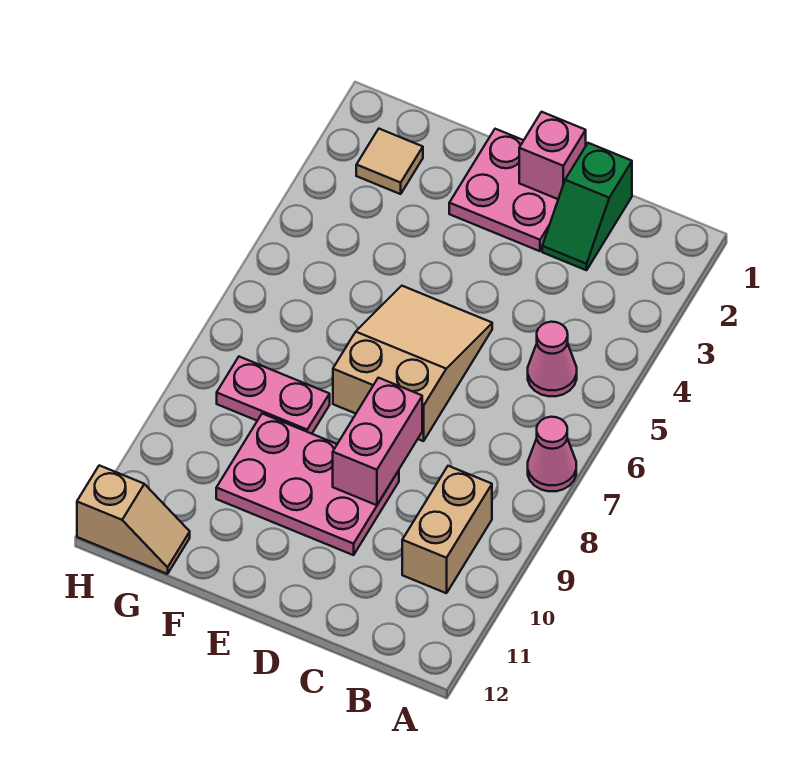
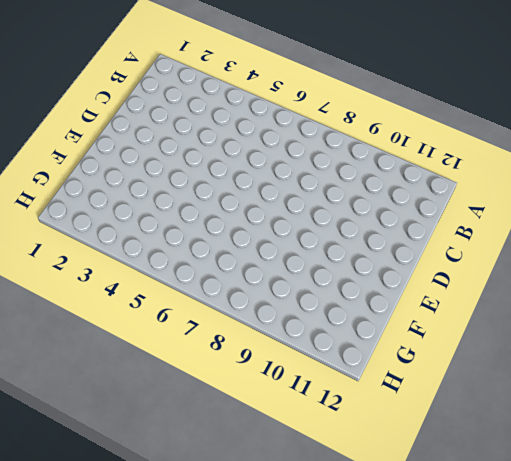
none -> pink 1x1 cone [528,417,576,491]
none -> pink 1x1 cone [528,322,577,396]
none -> tan 1x2 brick [402,466,492,593]

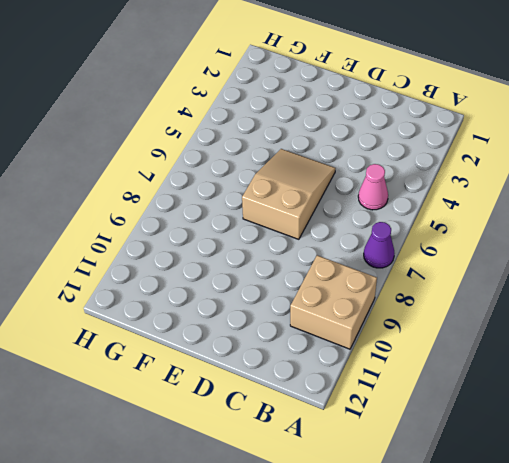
purple 1x1 cone [364,222,394,268] -> pink 1x1 cone [528,417,576,491]
tan 2x2 brick [290,255,377,349] -> tan 1x2 brick [402,466,492,593]
none -> green 1x2 slope [542,143,632,270]
none -> pink 2x2 plate [449,129,558,251]
none -> pink 2x3 plate [216,414,399,555]

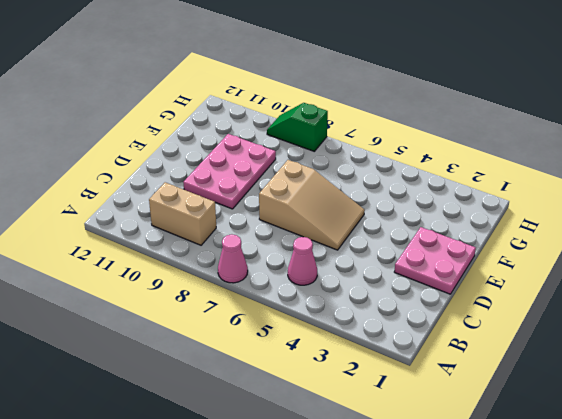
green 1x2 slope [267,103,328,151] -> green 1x2 slope moved to [542,143,632,270]
none -> pink 1x2 plate [217,357,330,434]
none -> tan 1x1 tile [356,129,423,194]
none -> tan 1x2 slope [77,465,190,574]

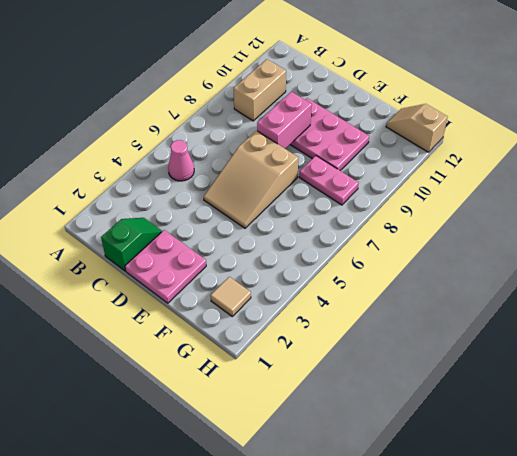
none -> pink 1x1 cone [528,417,576,491]
none -> pink 1x1 brick [519,112,586,199]

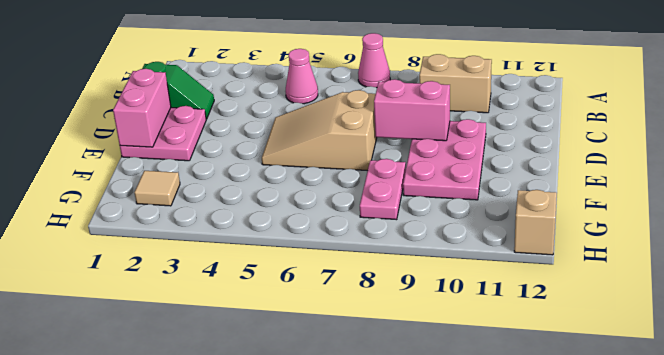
pink 1x2 brick [113,69,171,147] -> pink 1x1 brick [519,112,586,199]

